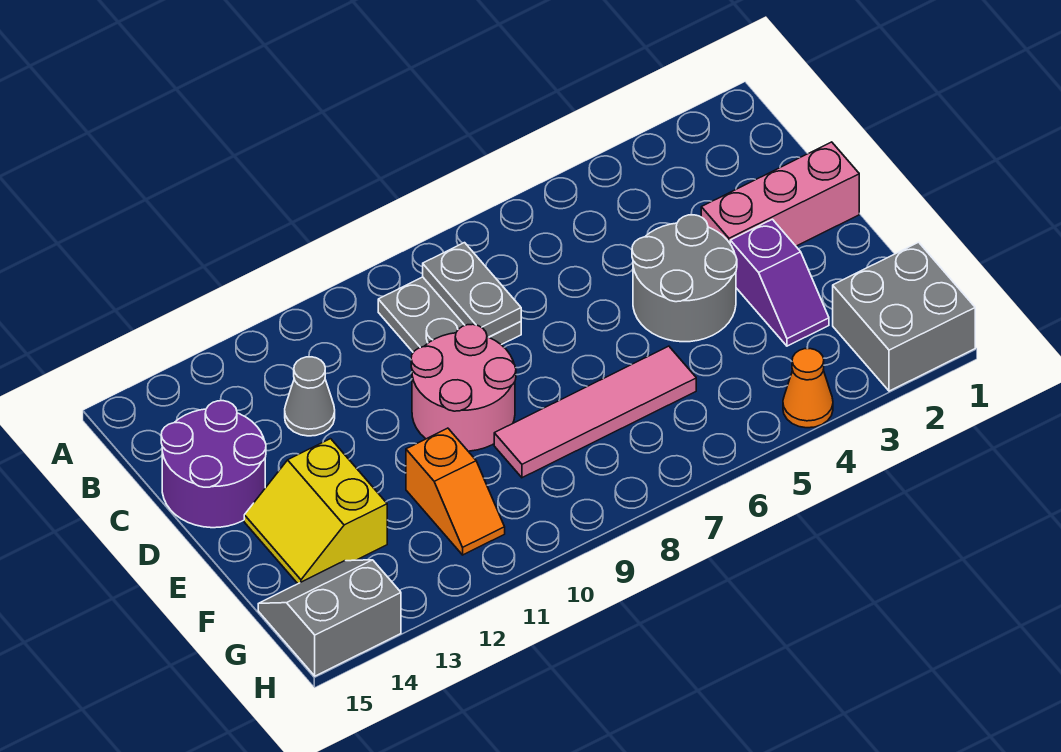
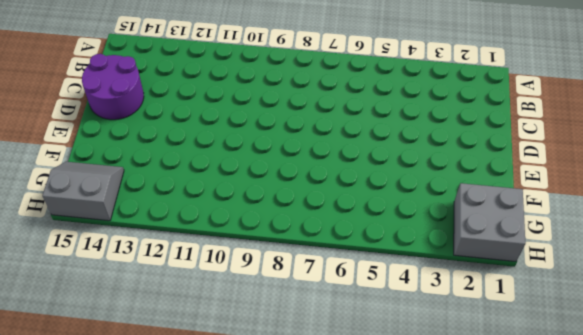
none -> grey 2x2 plate [378,277,521,352]
none -> grey 1x1 cone [285,357,335,436]
none -> pink 1x3 brick [701,142,859,246]

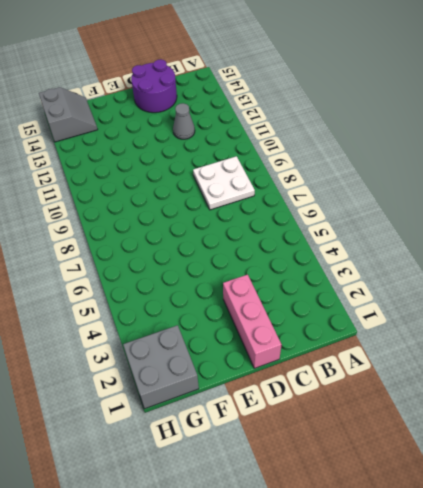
white 2x2 plate [193,156,255,210] -> grey 2x2 plate [378,277,521,352]
none -> grey 2x2 round brick [632,215,737,342]
none -> pink 2x2 round brick [411,324,516,451]
none -> purple 1x2 slope [730,219,829,346]

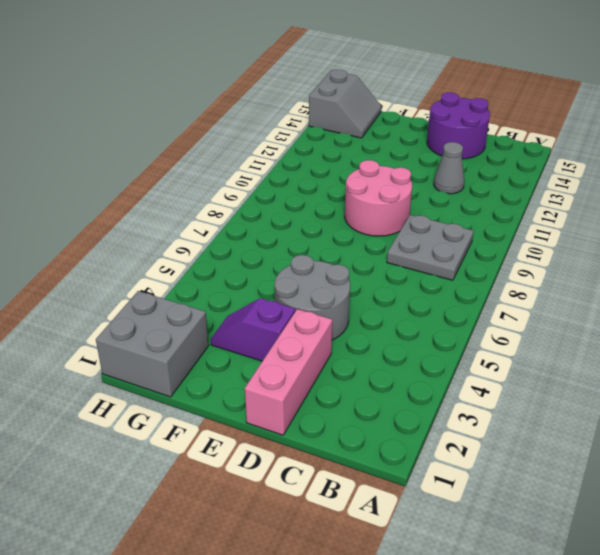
none -> yellow 2x2 slope [244,439,387,584]
none -> pink 1x4 tile [494,346,696,478]
none -> orange 1x2 slope [406,428,505,555]

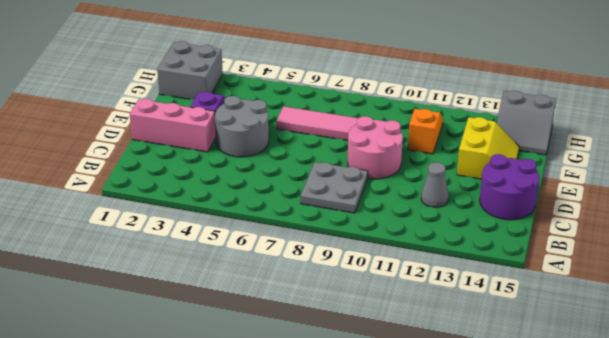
none -> orange 1x1 cone [783,348,833,428]
none -> grey 1x2 plate [423,243,521,337]

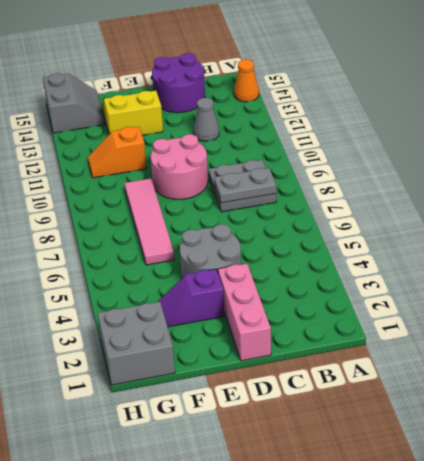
orange 1x1 cone [234,59,259,102] -> orange 1x1 cone moved to [783,348,833,428]

